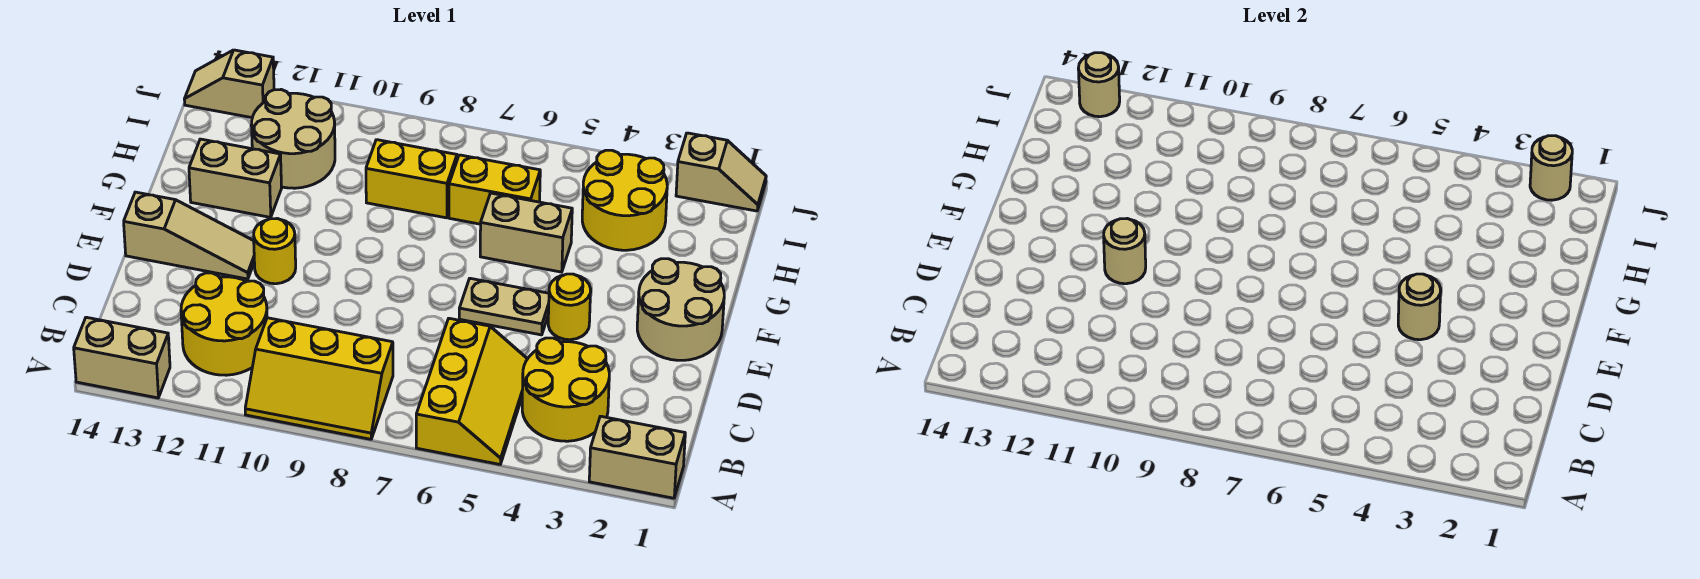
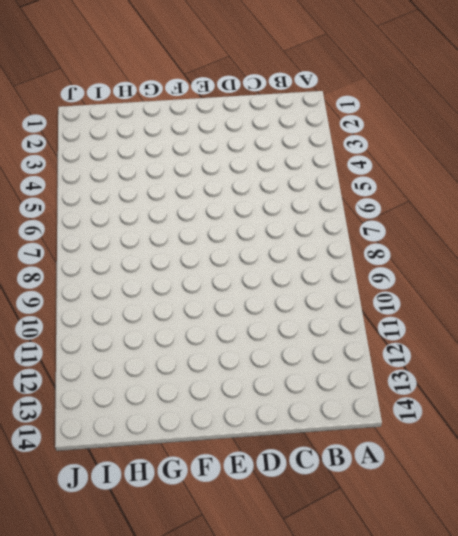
none -> tan 1x2 brick [589,416,685,498]
none -> yellow 2x3 slope [416,318,527,464]
none -> yellow 2x3 slope [245,318,393,439]

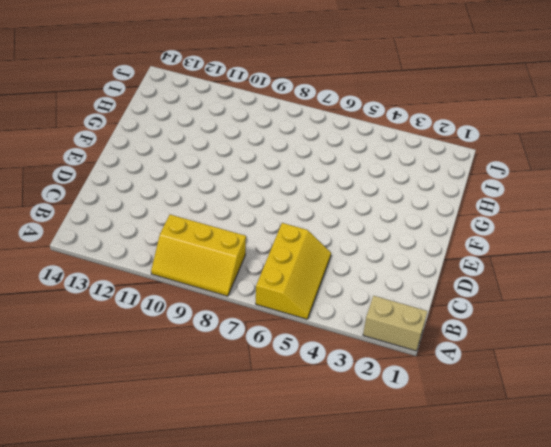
none -> tan 1x2 brick [74,317,170,398]
none -> yellow 2x2 round brick [522,338,609,441]
none -> yellow 2x2 round brick [181,273,267,375]

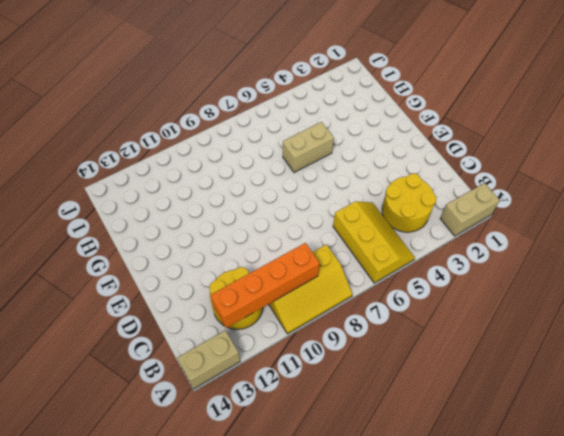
orange 1x4 brick [210,243,320,328] -> none
none -> tan 2x2 round brick [637,259,724,360]
none -> yellow 1x1 round brick [548,274,591,340]
none -> tan 1x2 plate [459,278,549,335]

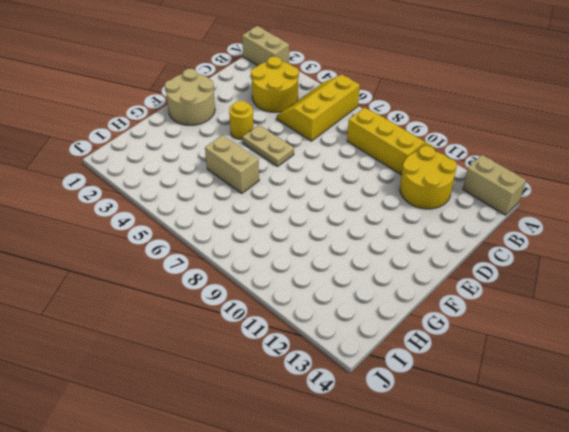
none -> yellow 1x1 round brick [254,219,296,284]
none -> tan 1x3 slope [124,192,254,279]
none -> tan 1x2 brick [189,139,282,217]

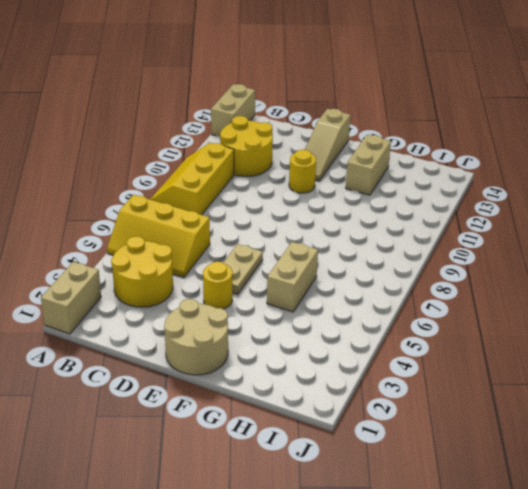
none -> yellow 2x2 round brick [582,150,667,250]
none -> yellow 1x2 brick [449,155,540,224]
none -> yellow 1x2 brick [366,140,457,218]

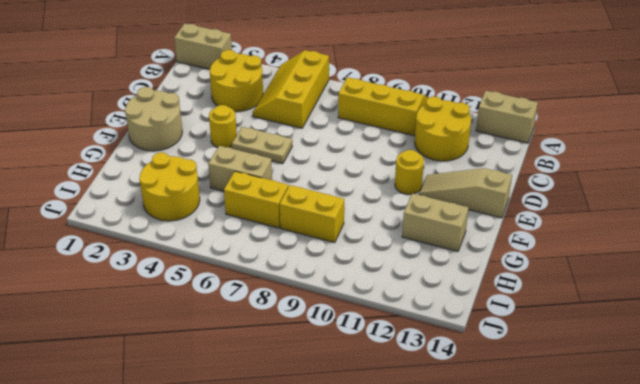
none -> tan 2x2 round brick [251,90,335,188]
none -> tan 1x2 slope [676,133,766,211]
none -> tan 1x2 slope [184,50,274,118]

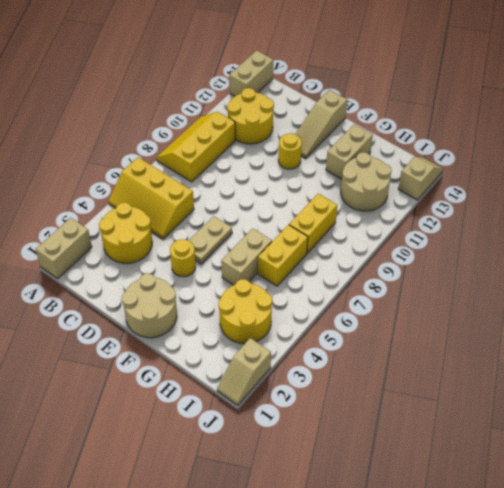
none -> tan 1x1 round brick [1398,274,1441,340]
none -> tan 1x1 round brick [1104,219,1146,284]
none -> tan 1x1 round brick [1530,136,1572,200]

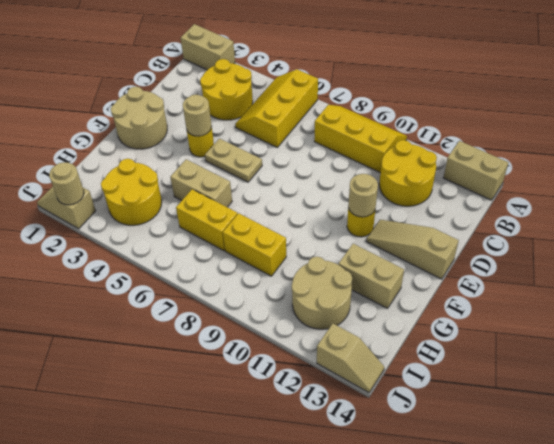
none -> tan 1x1 round brick [1078,53,1120,117]

